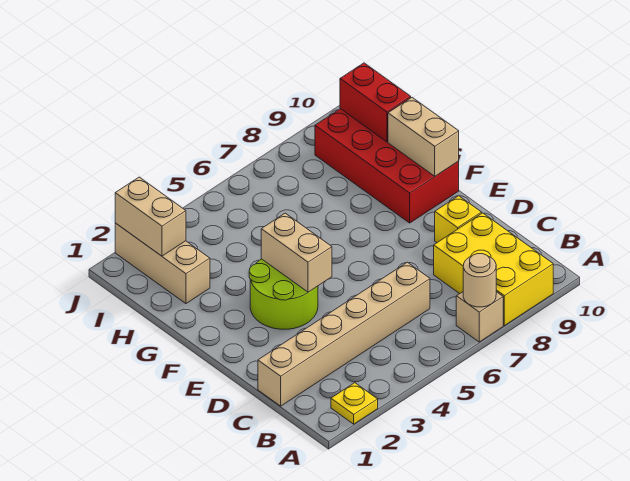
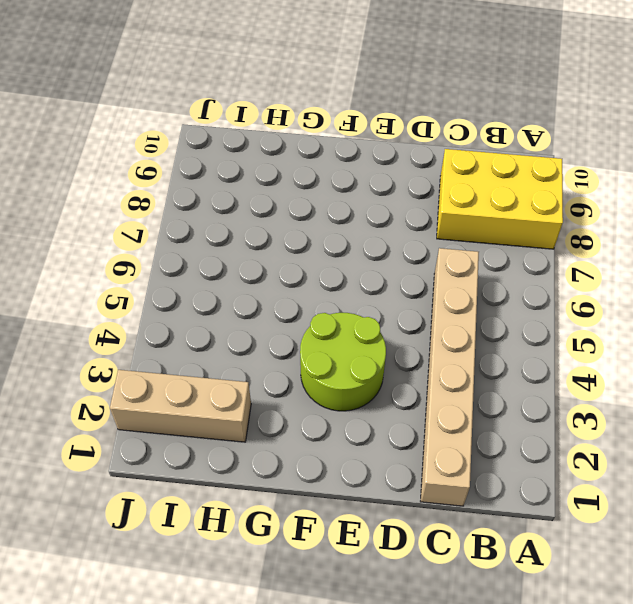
none -> yellow 1x1 plate [331,383,378,424]
none -> tan 1x1 brick [456,292,503,342]
none -> yellow 1x1 brick [435,196,482,243]

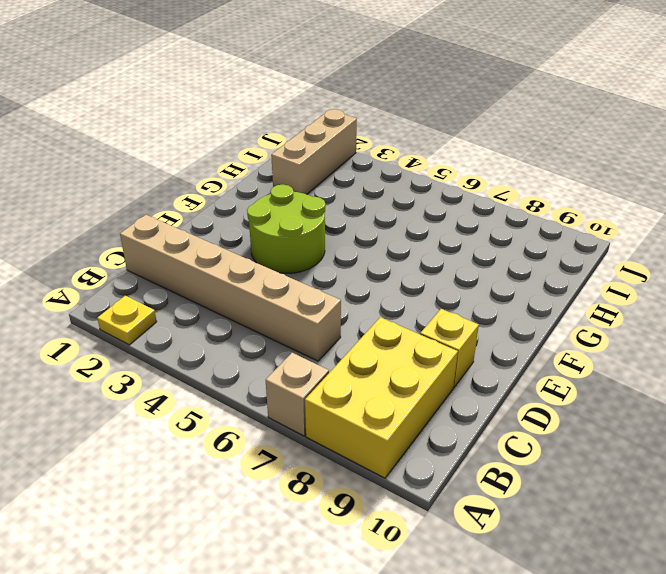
none -> red 2x4 brick [315,109,459,223]
none -> tan 1x1 round brick [463,254,496,307]
none -> tan 1x2 brick [261,213,332,292]

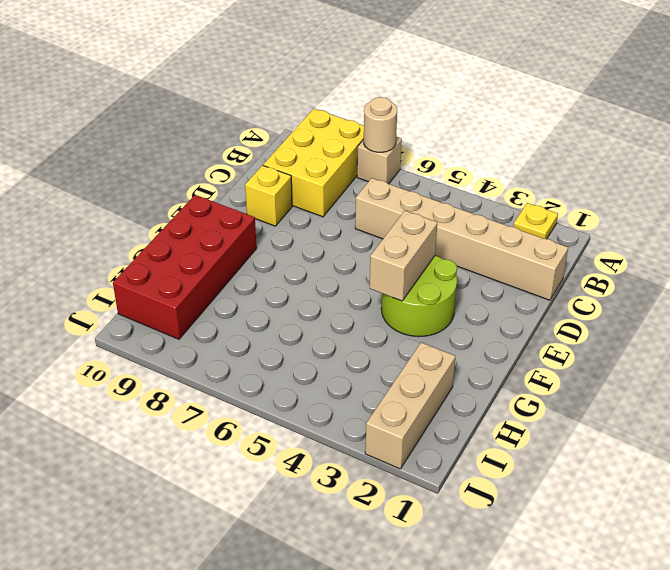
none -> tan 1x2 brick [388,98,459,176]
none -> red 1x2 brick [340,63,411,142]
none -> tan 1x2 brick [115,177,186,256]

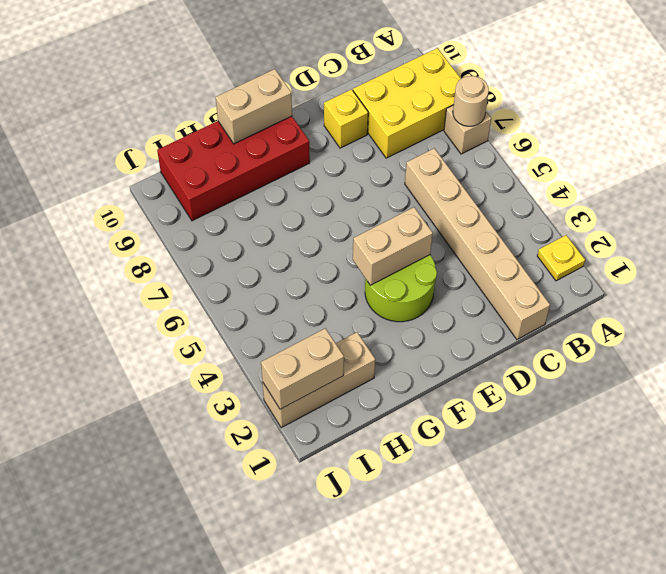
none -> red 1x2 brick [340,63,411,142]

